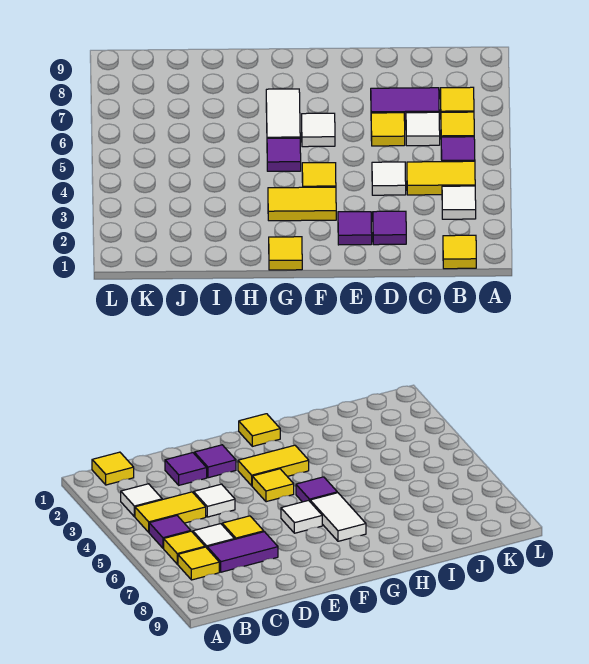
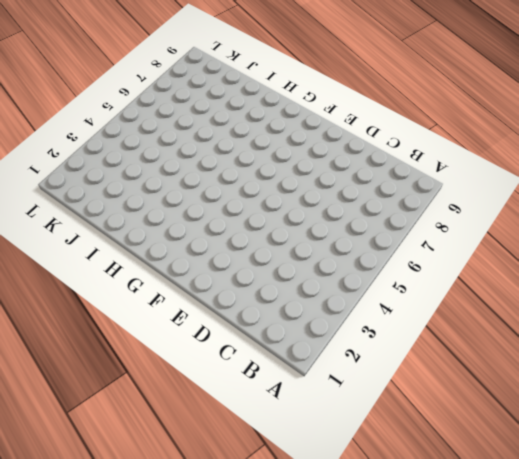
none -> yellow 1x1 tile [443,235,476,269]
none -> white 1x1 tile [442,186,476,219]
none -> yellow 1x2 tile [407,161,475,195]

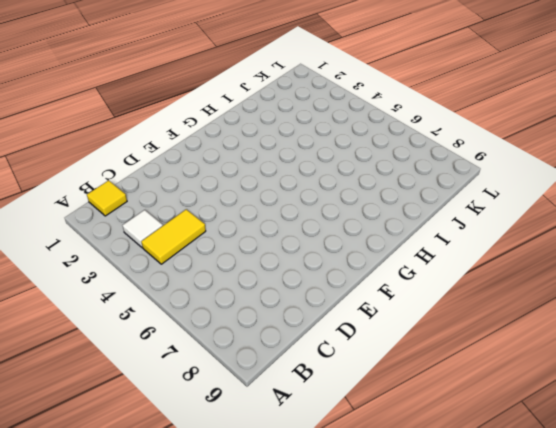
none -> purple 1x1 tile [441,137,475,162]
none -> yellow 1x1 tile [441,112,474,137]
none -> yellow 1x1 tile [440,87,474,112]

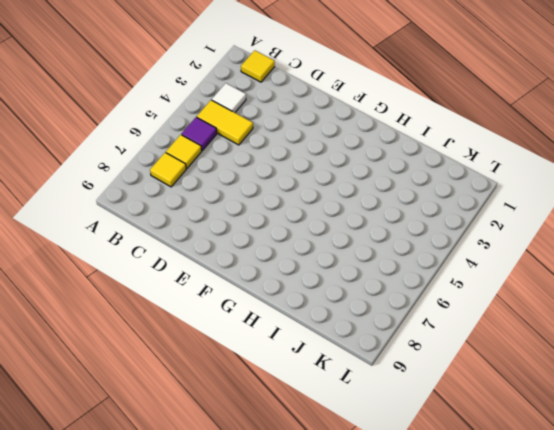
none -> white 1x1 tile [406,112,440,146]
none -> purple 1x2 tile [371,88,439,121]
none -> purple 1x1 tile [373,211,406,245]

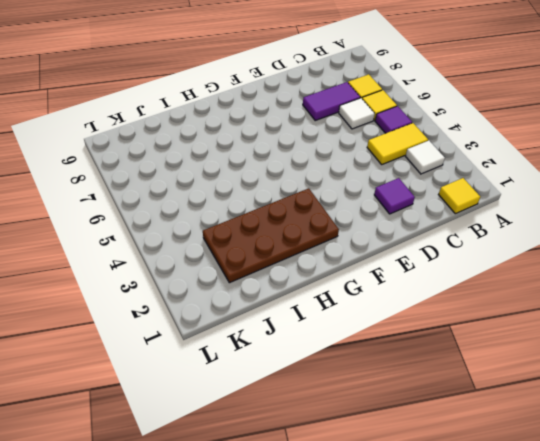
brown 2x4 plate [203,188,339,283] -> yellow 1x2 tile [268,187,336,221]
none -> white 1x1 tile [372,162,406,195]
none -> yellow 1x1 tile [371,113,405,146]
none -> purple 1x1 tile [338,212,372,245]

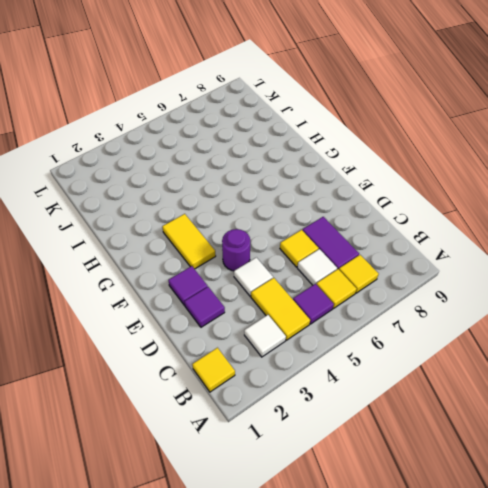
purple 1x1 round brick [222,229,250,271] -> none
none -> yellow 1x1 tile [302,163,336,187]
none -> white 1x1 tile [302,113,335,147]
none -> yellow 1x1 tile [269,237,302,270]

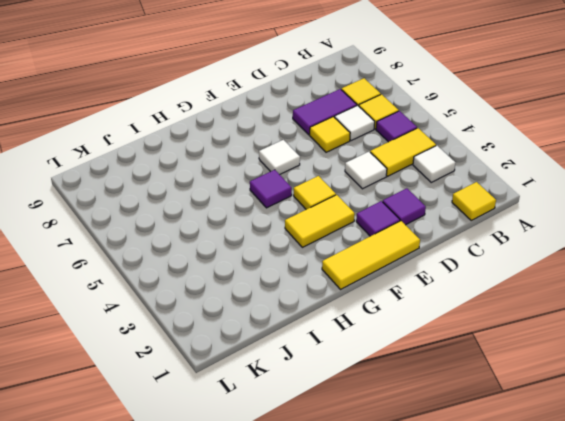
yellow 1x3 tile [322,221,420,289] -> yellow 1x1 tile [269,237,302,270]
none -> white 1x2 tile [266,89,300,138]

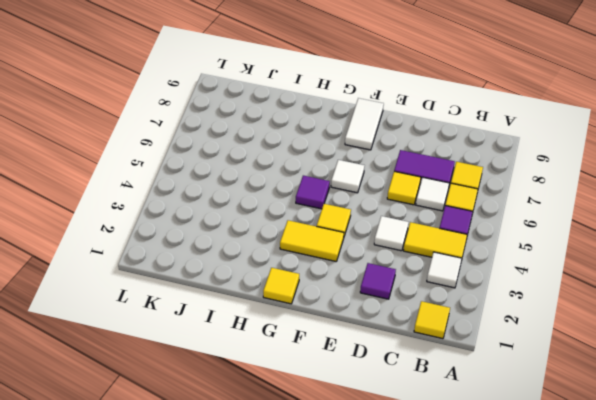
white 1x2 tile [345,98,384,150] -> white 1x2 tile moved to [266,89,300,138]
none -> purple 1x1 tile [338,212,372,245]

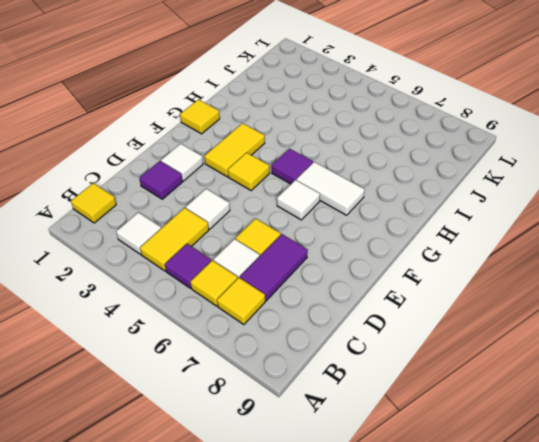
white 1x1 tile [161,144,203,181] -> purple 1x1 tile [338,212,372,245]

